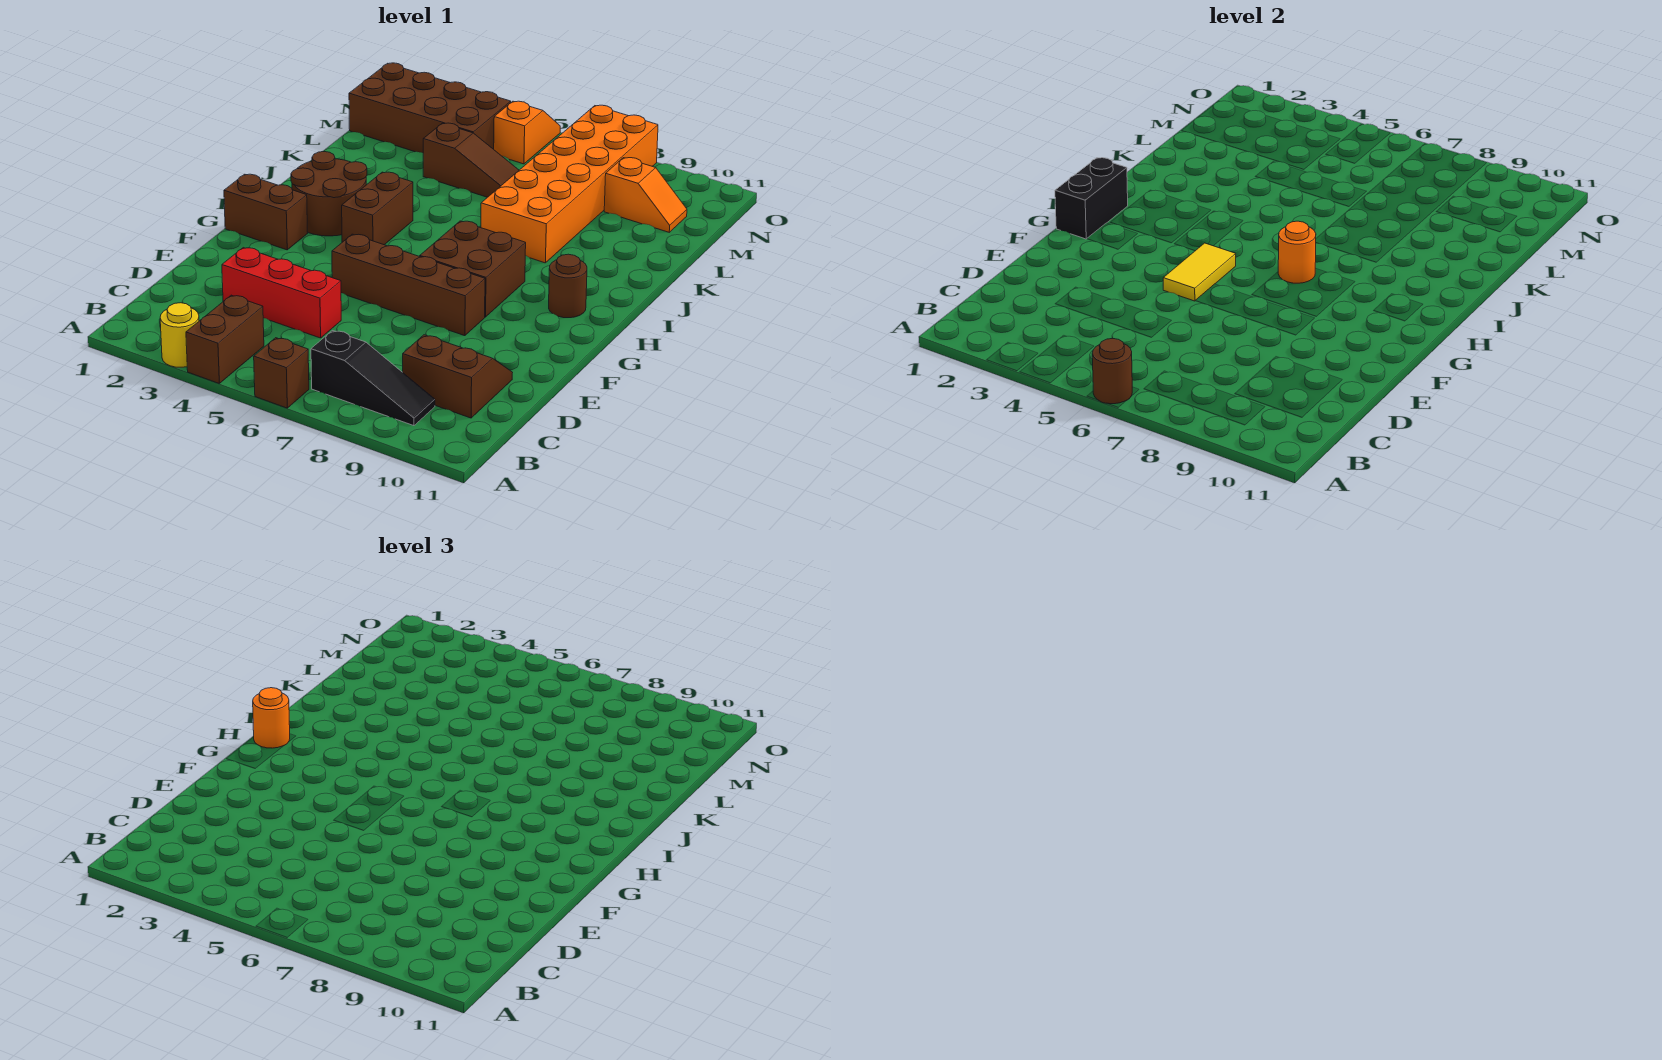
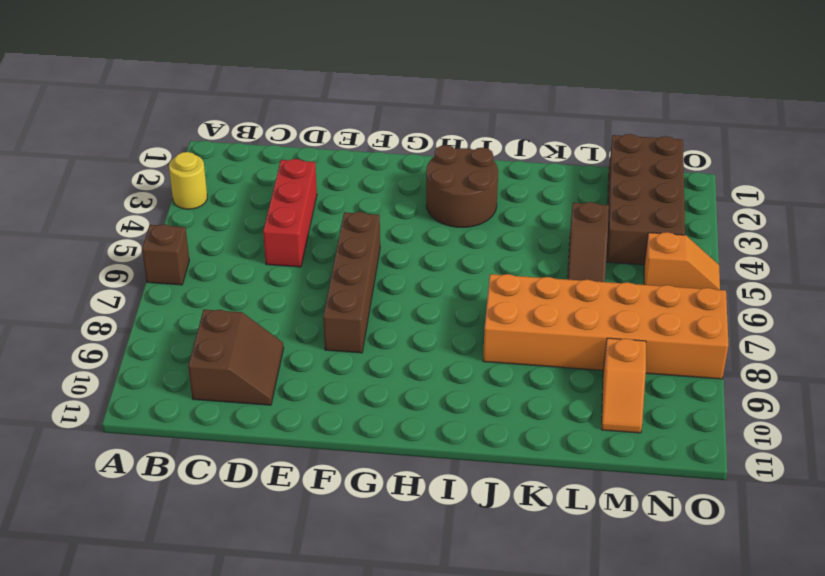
none -> brown 1x2 brick [186,295,264,383]
none -> black 1x3 slope [311,331,435,426]
none -> brown 1x2 brick [224,174,308,250]

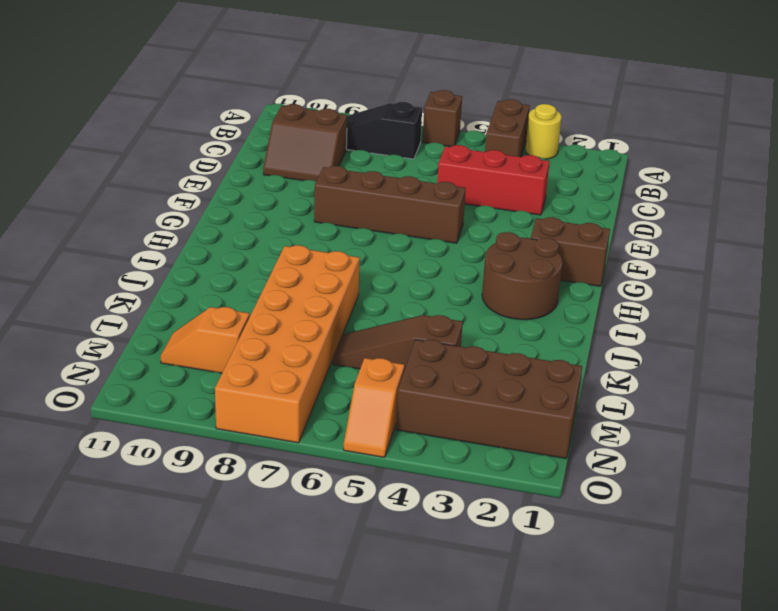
none -> brown 2x2 brick [420,221,526,317]
none -> brown 1x2 brick [342,172,413,245]
none -> brown 1x1 round brick [549,254,587,318]

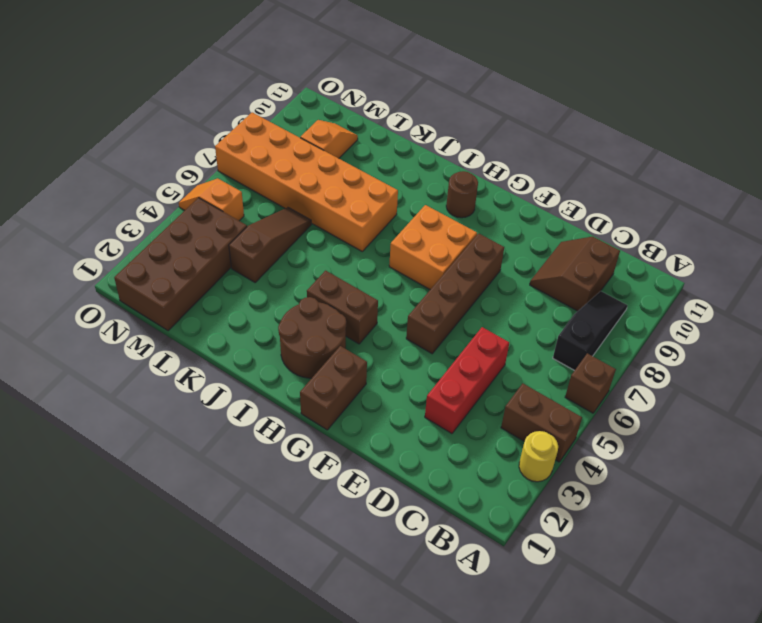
orange 2x2 brick [389,205,477,290] -> brown 2x2 brick [420,221,526,317]
none -> brown 1x1 round brick [1092,338,1132,404]
none -> yellow 1x2 tile [1163,243,1236,301]
none -> black 1x2 brick [1055,158,1128,239]

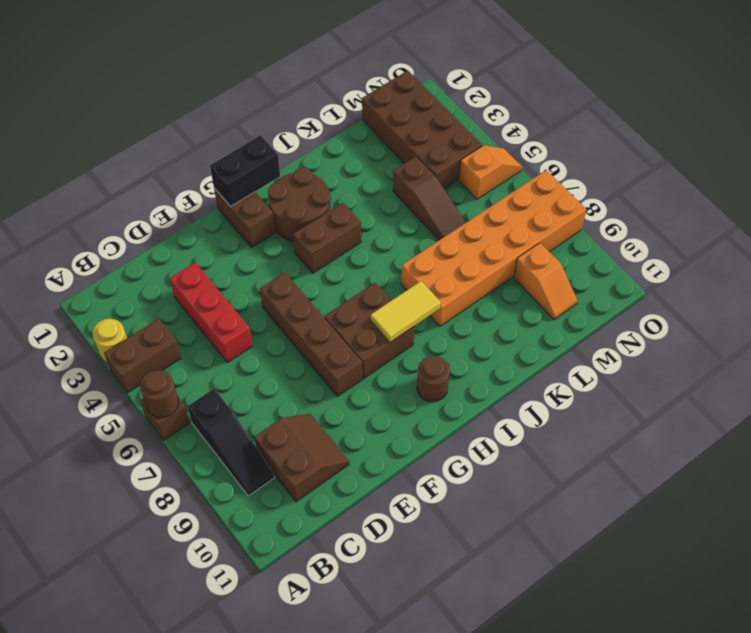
yellow 1x2 tile [370,281,441,342] -> yellow 1x2 tile moved to [1163,243,1236,301]
none -> orange 1x1 round brick [1278,221,1316,283]
none -> orange 1x1 round brick [253,688,290,748]

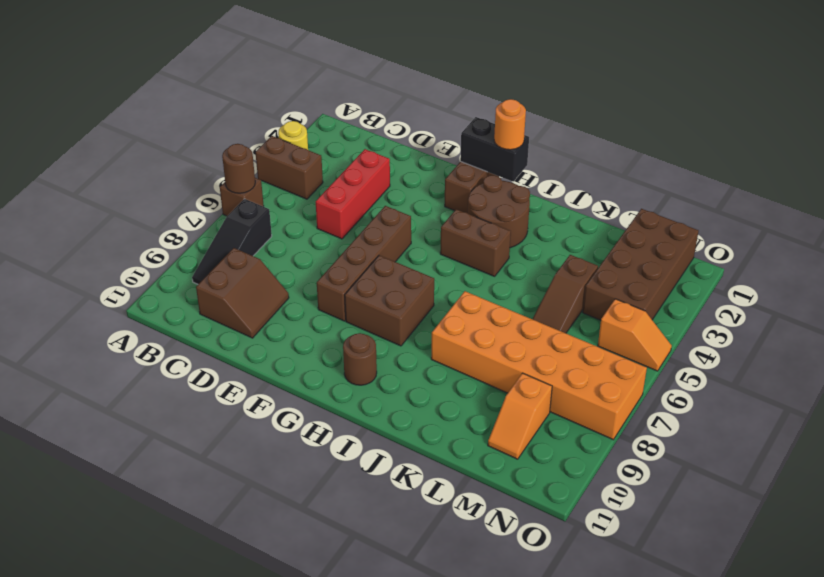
none -> yellow 1x2 tile [1163,243,1236,301]
none -> orange 1x1 round brick [1278,221,1316,283]

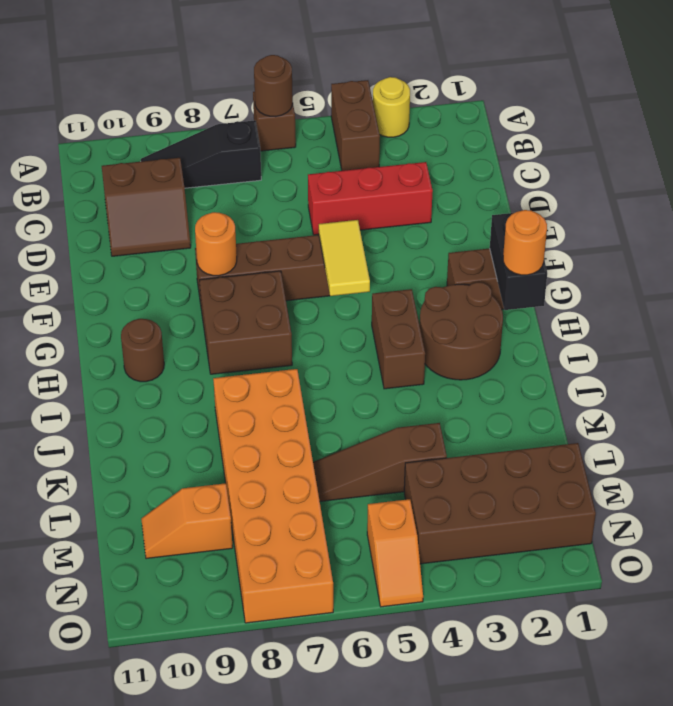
orange 1x1 round brick [195,212,237,276] -> orange 1x1 round brick moved to [1278,221,1316,283]

